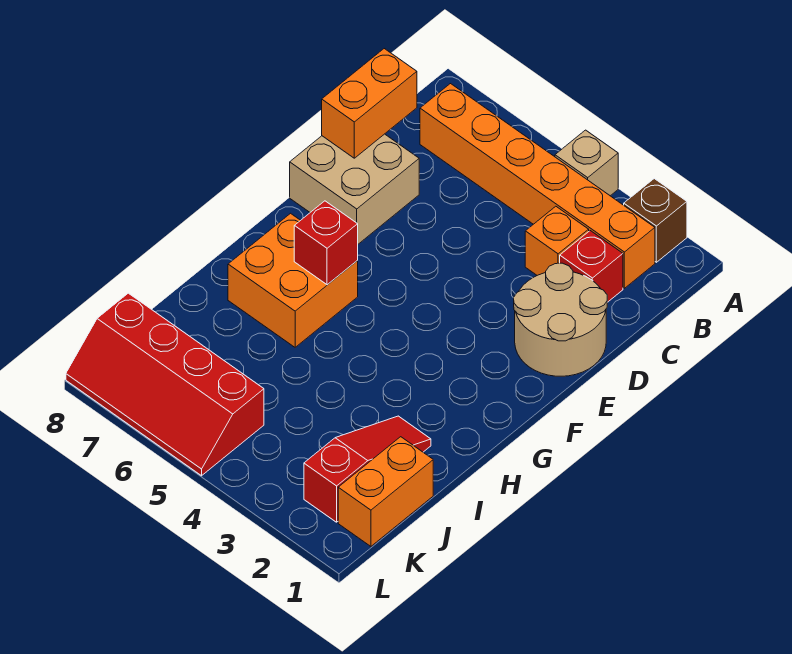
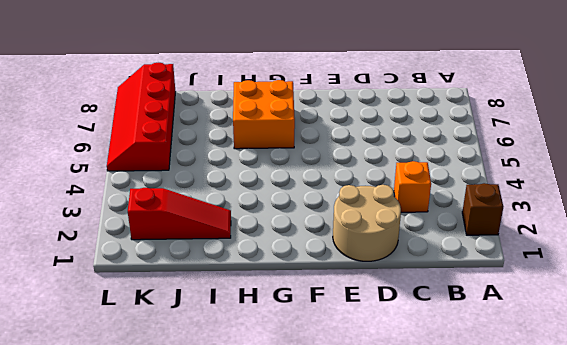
none -> tan 1x1 brick [555,130,618,196]
none -> orange 1x6 brick [420,84,655,288]
none -> red 1x1 brick [560,231,623,302]

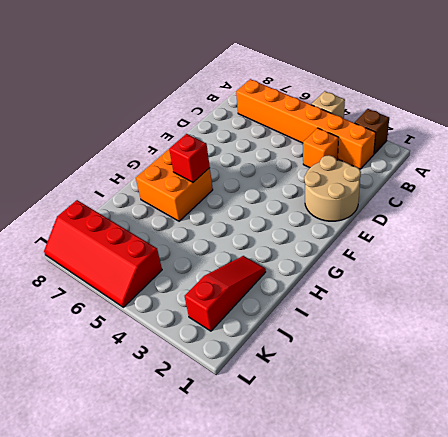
none -> red 1x1 brick [560,231,623,302]
none -> tan 2x2 brick [290,134,419,244]
none -> orange 1x2 brick [338,437,433,546]

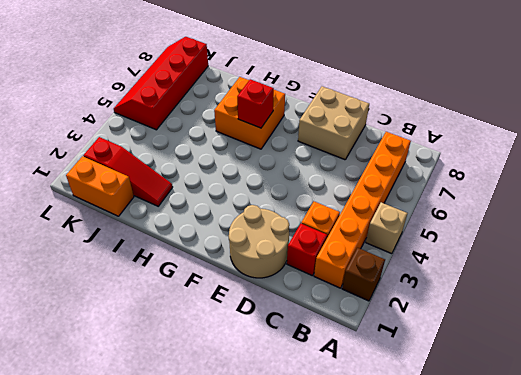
none -> orange 1x2 brick [322,49,417,158]

